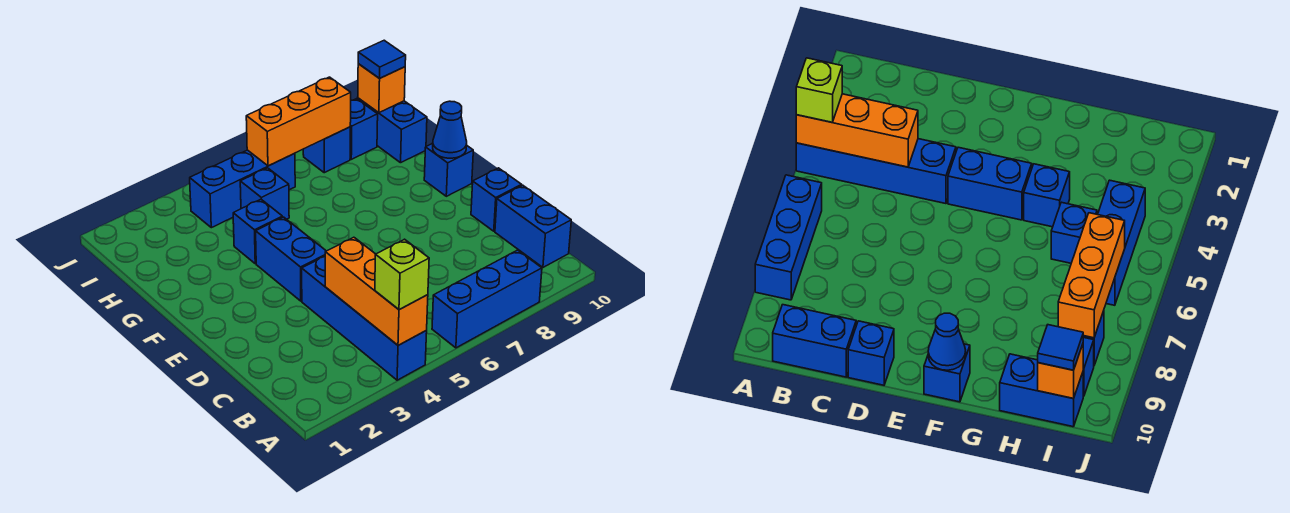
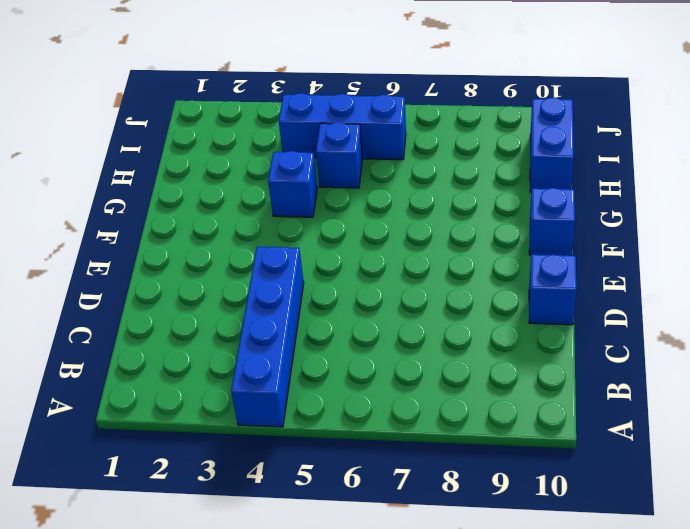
none -> blue 1x3 brick [432,250,542,348]
none -> blue 1x2 brick [495,185,571,267]
none -> blue 1x2 brick [256,217,326,301]

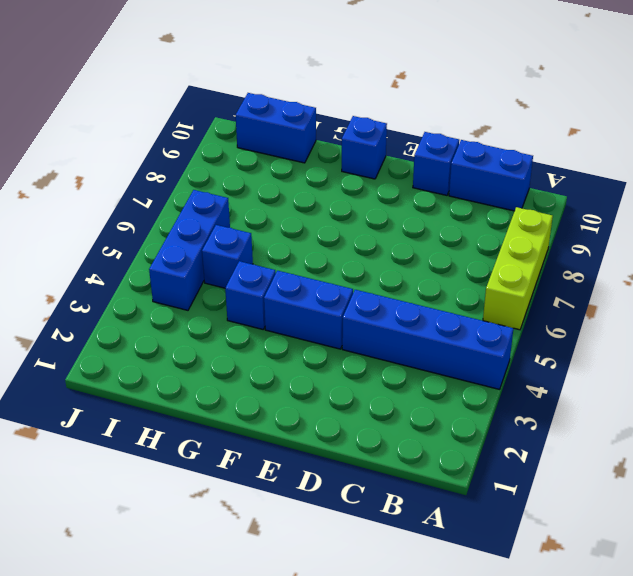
lime 1x3 brick [483,207,553,330] -> blue 1x3 brick [432,250,542,348]
none -> blue 1x1 brick [303,127,350,173]
none -> blue 1x1 brick [350,99,378,159]
none -> orange 1x3 brick [325,237,428,345]

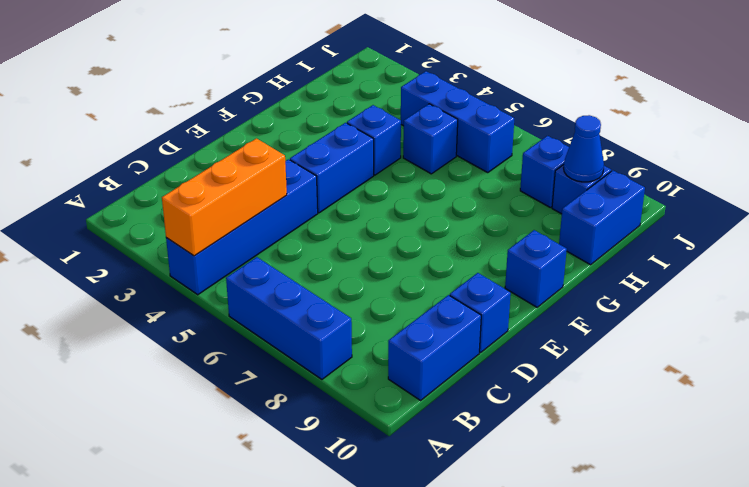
blue 1x1 cone [564,115,604,182] -> blue 1x1 cone moved to [433,101,467,158]
none -> orange 1x3 brick [246,77,351,166]
none -> orange 1x1 brick [358,64,405,113]
none -> lime 1x1 brick [375,239,429,310]

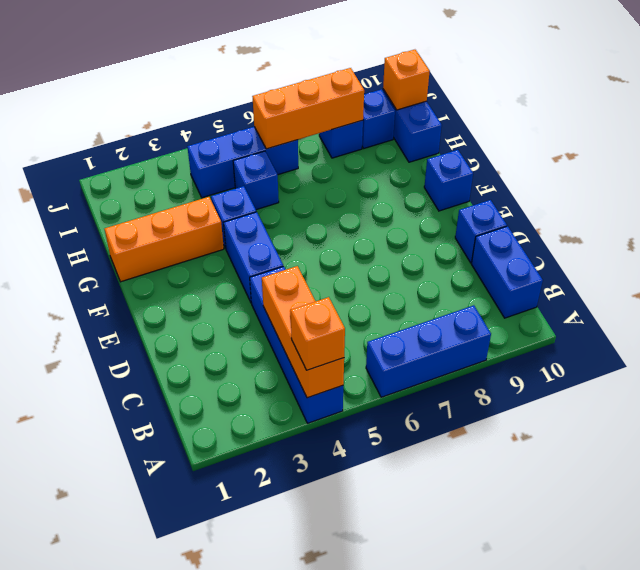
orange 1x1 brick [291,297,345,370] -> lime 1x1 brick [375,239,429,310]
orange 1x3 brick [105,197,224,282] -> none
none -> blue 1x1 cone [433,101,467,158]
none -> blue 1x1 tile [358,40,406,78]

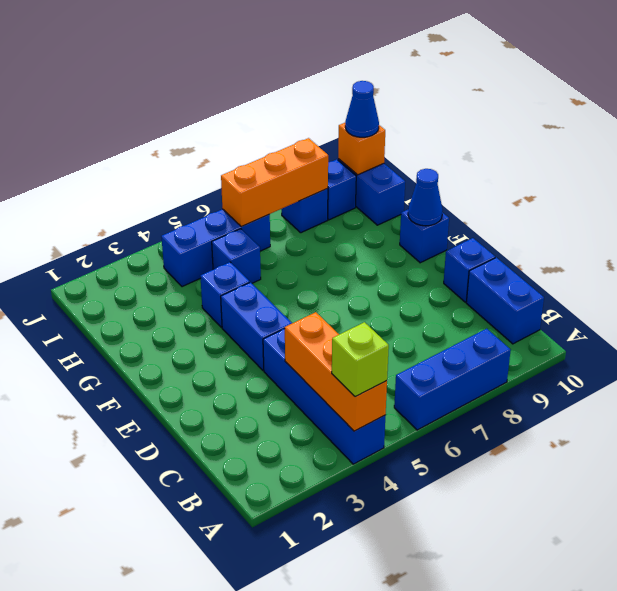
blue 1x1 cone [345,81,379,137] -> blue 1x1 tile [358,40,406,78]

